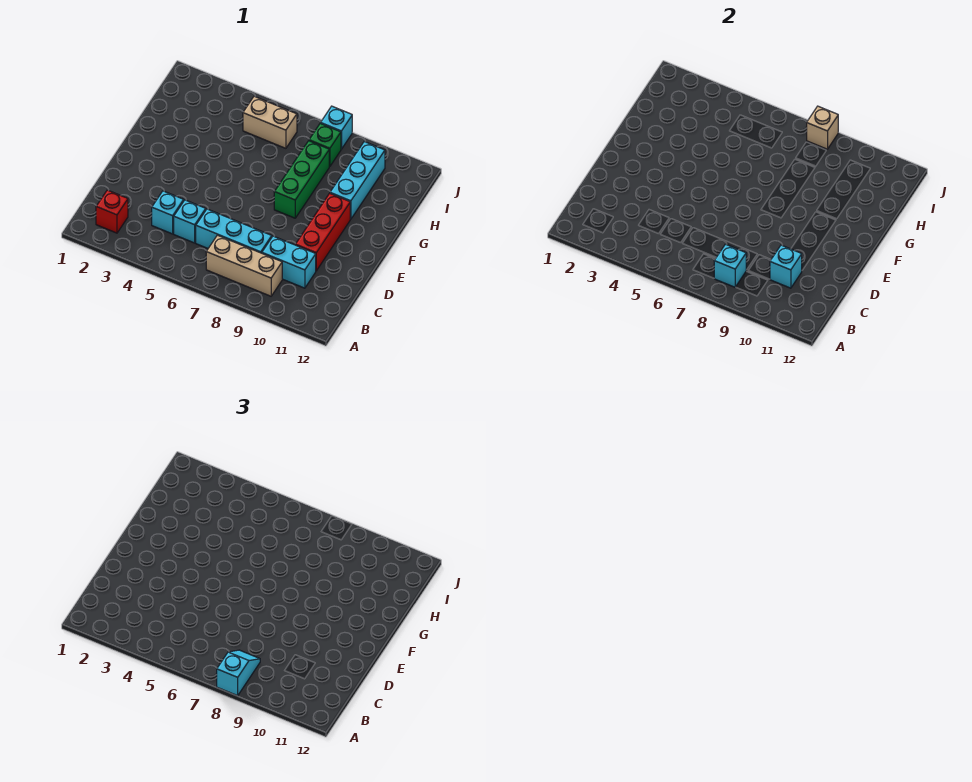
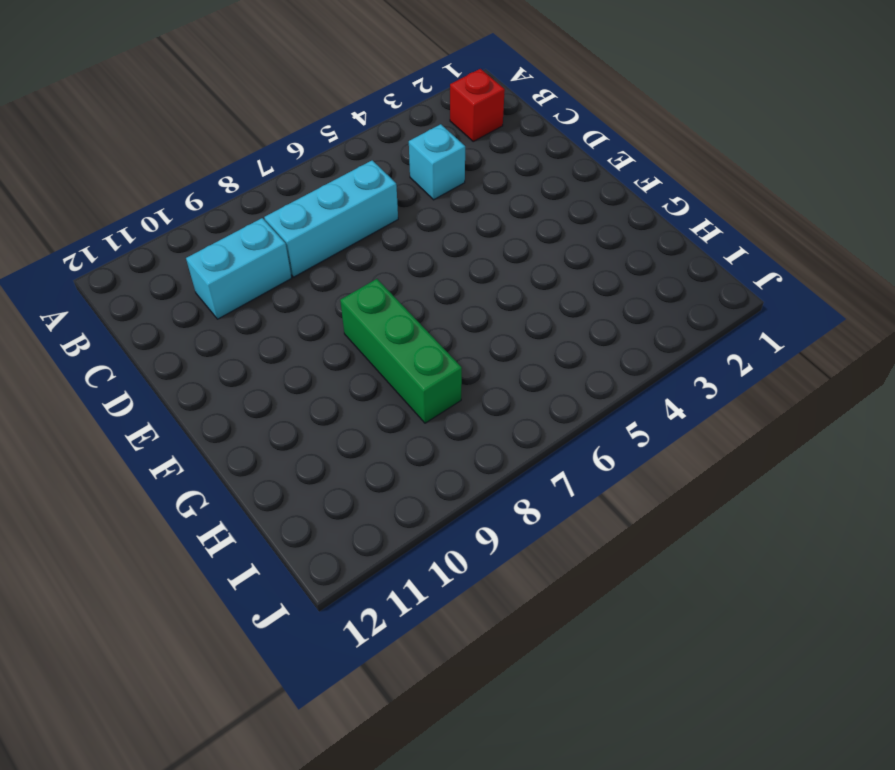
none -> tan 1x3 brick [206,235,282,296]
none -> cyan 1x1 brick [174,200,206,243]
none -> red 1x3 brick [295,193,350,271]

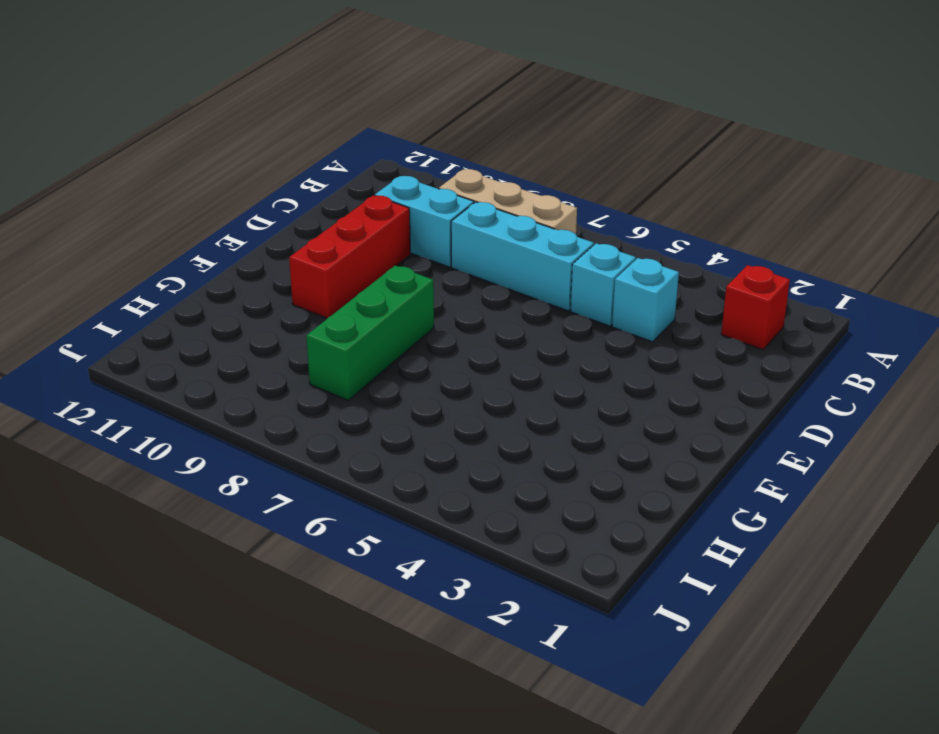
none -> cyan 1x3 brick [330,142,385,219]
none -> tan 1x2 brick [243,96,297,148]
none -> green 1x1 brick [309,123,341,166]

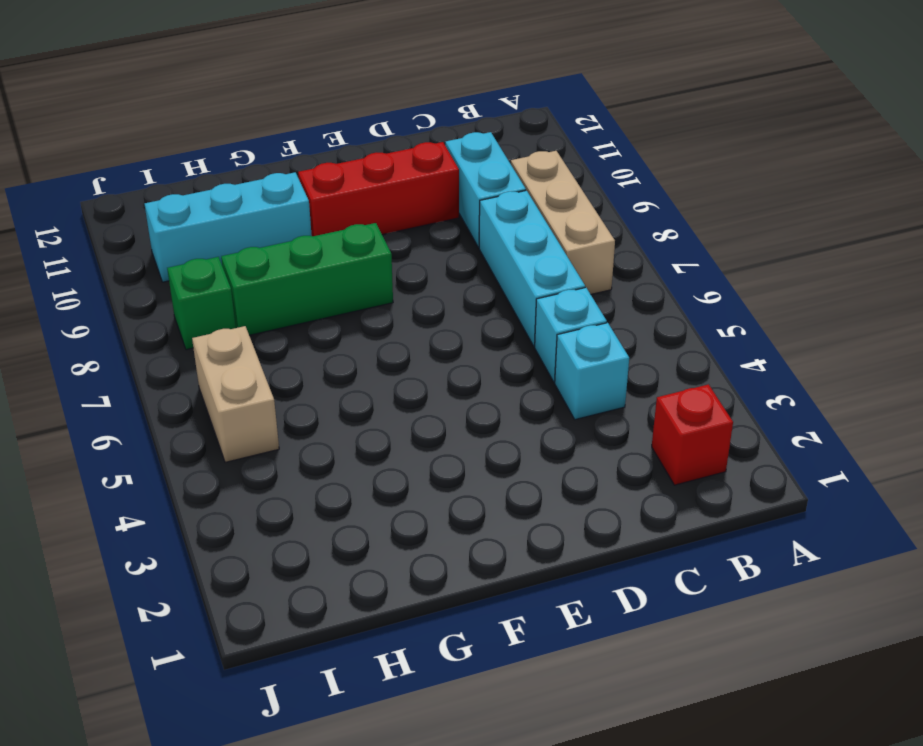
none -> cyan 1x1 brick [321,106,352,149]
none -> cyan 1x1 brick [714,244,746,287]
none -> cyan 1x1 brick [770,245,802,288]

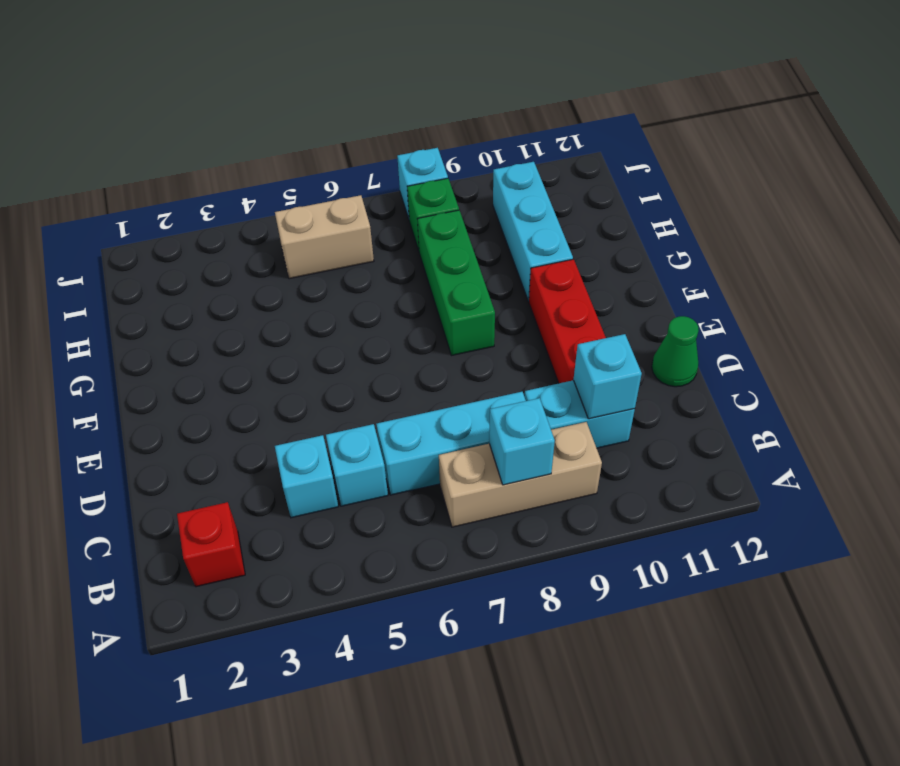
green 1x1 cone [652,316,699,387] -> none
none -> tan 1x1 brick [807,106,838,149]
none -> cyan 1x2 slope [217,650,260,696]

